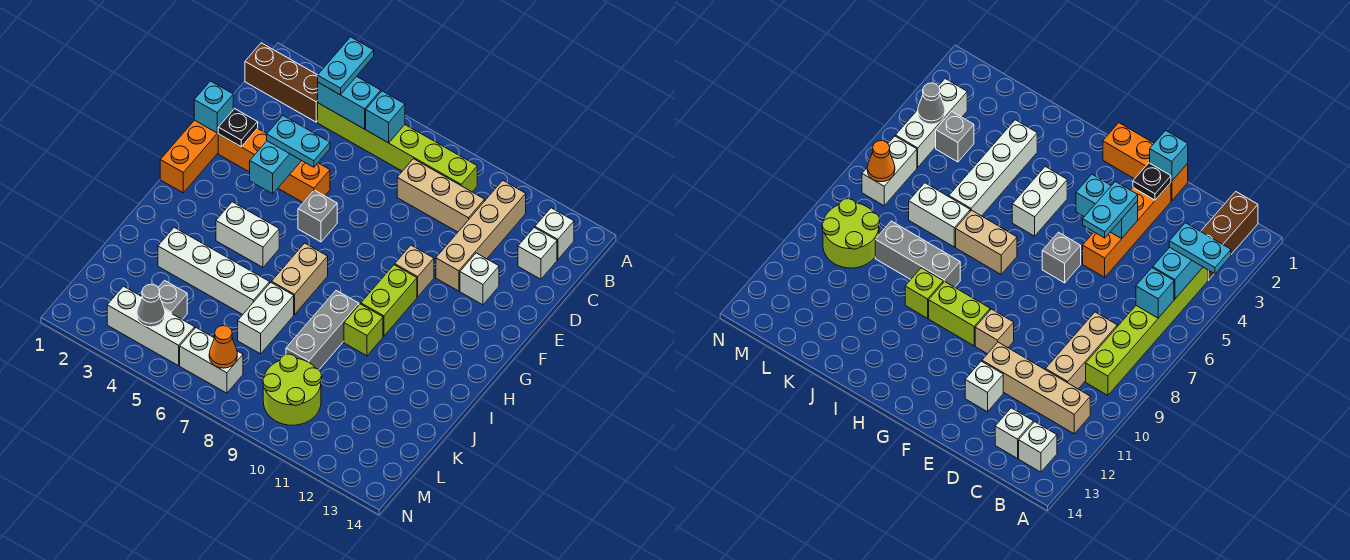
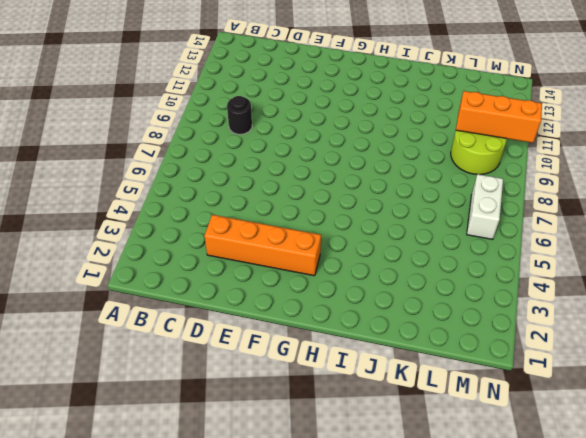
black 1x1 round brick [227,96,252,134] -> tan 1x3 brick [397,159,485,232]
orange 1x4 brick [204,215,321,276] -> orange 1x4 brick turned to [218,128,330,202]
orange 1x3 brick [456,91,542,143] -> orange 1x3 brick moved to [160,120,218,193]
none -> brown 1x3 brick [245,43,318,122]
none -> lime 1x6 brick [318,103,477,192]
none -> tan 1x4 brick [436,181,526,291]
none -> white 1x1 brick [535,208,574,260]

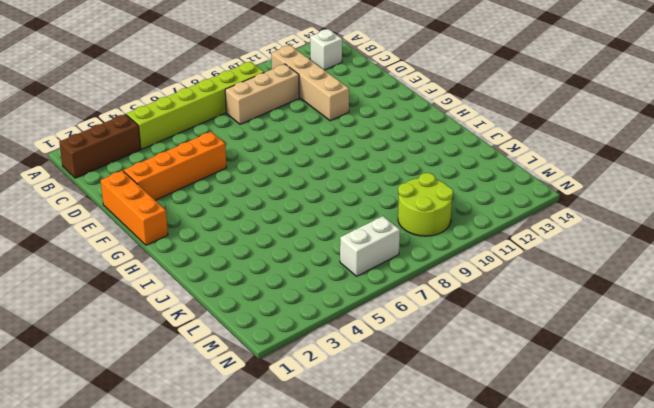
none -> white 1x1 brick [518,228,557,279]
none -> white 1x1 brick [460,253,499,305]
none -> grey 1x1 brick [298,190,337,242]
none -> tan 1x1 brick [395,245,434,297]

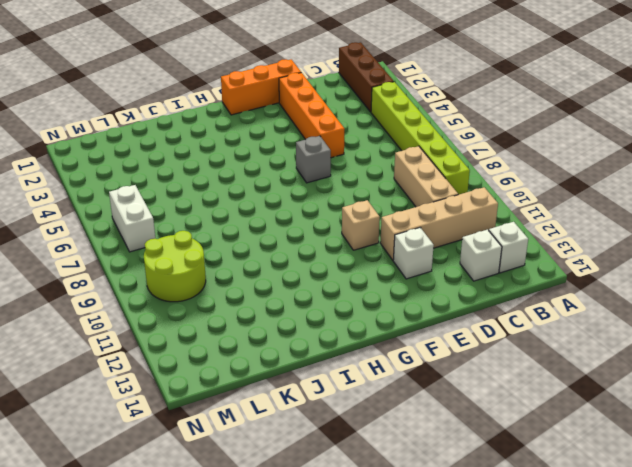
none -> lime 1x2 brick [361,265,417,336]
none -> white 1x2 brick [216,202,279,267]
none -> tan 1x2 brick [272,243,328,315]
none -> grey 1x3 brick [286,290,359,370]

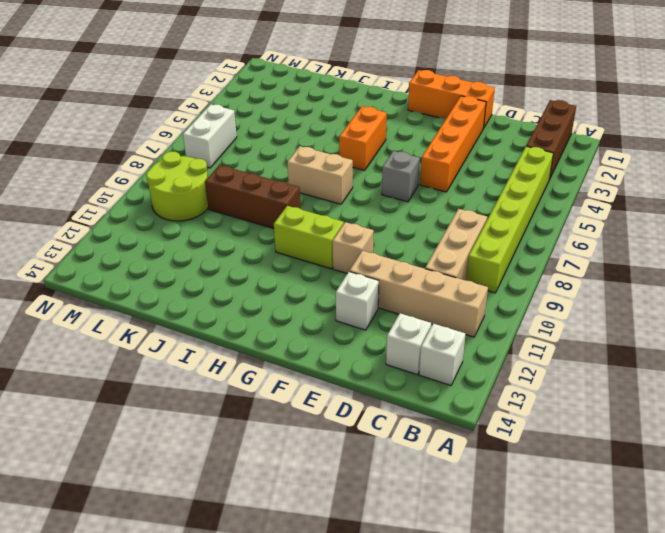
orange 1x2 brick [339,106,387,170] -> white 1x2 brick [216,202,279,267]
brown 1x3 brick [205,165,300,228] -> grey 1x3 brick [286,290,359,370]
none -> lime 1x1 brick [344,304,383,356]
none -> white 1x4 brick [158,227,270,314]
none -> white 1x2 brick [238,283,294,354]
none -> grey 1x1 brick [158,280,187,319]

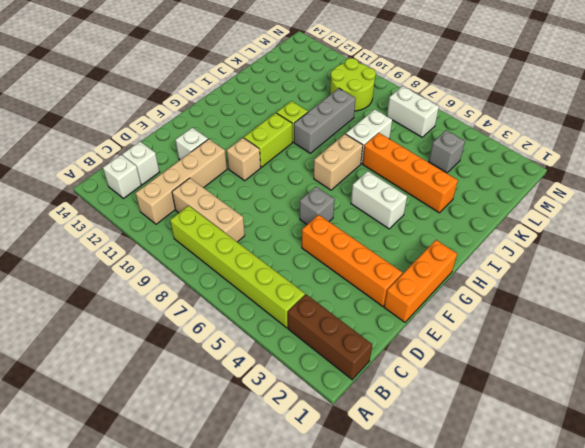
orange 1x4 brick [362,133,458,213] -> white 1x4 brick [158,227,270,314]
none -> white 1x3 brick [107,286,195,366]
none -> cyan 1x2 brick [318,76,381,129]
none -> cyan 1x1 brick [366,91,405,143]
none -> cyan 1x1 brick [194,81,233,133]

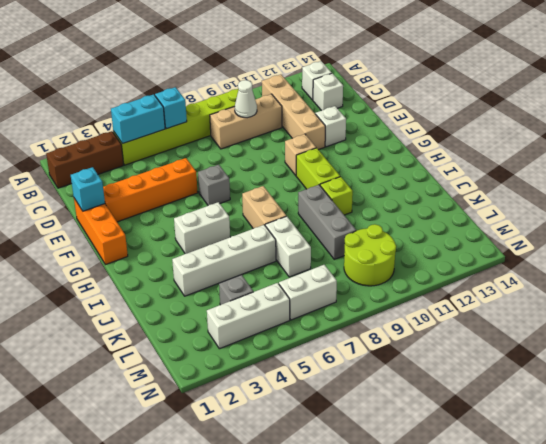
white 1x1 cone [235,80,257,118] -> none
none -> black 1x1 plate [218,109,258,147]
none -> cyan 1x2 brick [250,141,301,194]
none -> grey 1x1 cone [137,284,165,327]
none -> orange 1x1 cone [209,326,237,368]

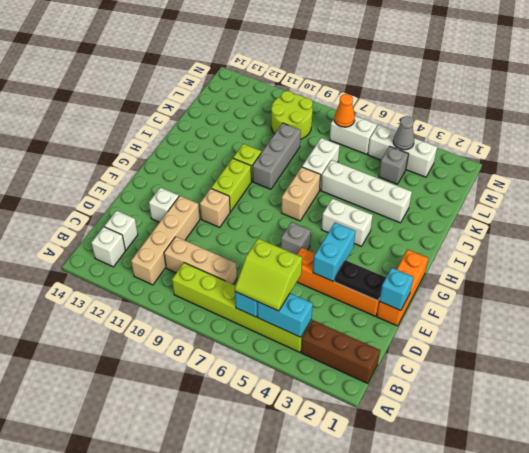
lime 2x2 slope [235,238,302,311] -> none
black 1x2 plate [335,260,386,301] -> black 1x1 plate [218,109,258,147]
none -> cyan 1x2 plate [318,37,374,95]
none -> cyan 1x2 plate [267,116,330,167]

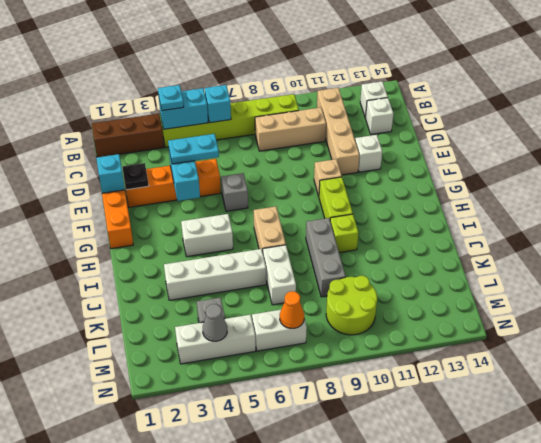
cyan 1x1 plate [158,85,184,110] -> cyan 1x2 plate [318,37,374,95]

